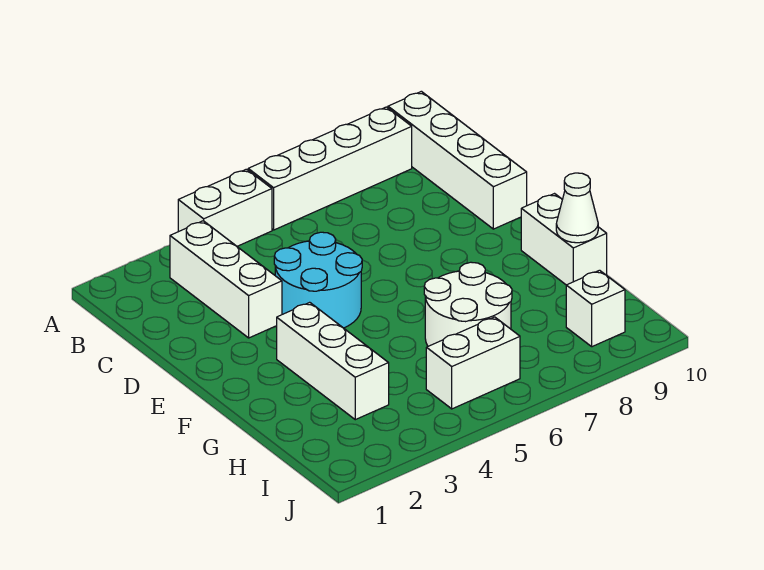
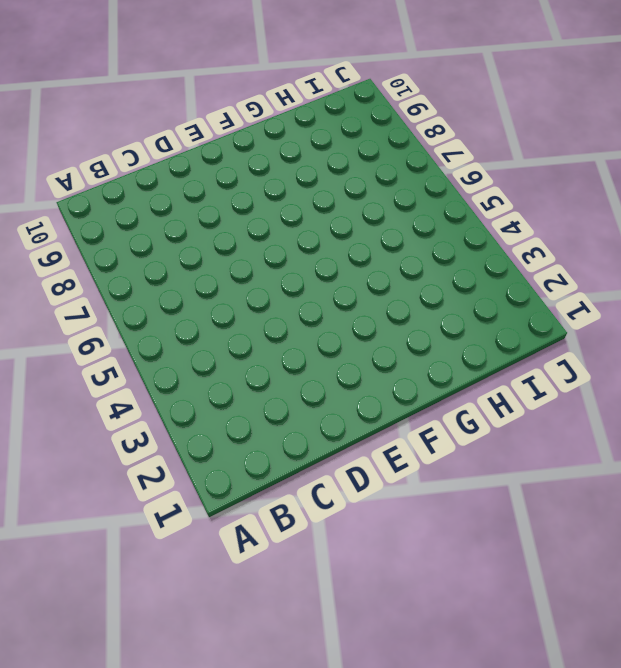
none -> white 1x2 brick [178,169,272,246]
none -> white 1x4 brick [248,107,412,230]

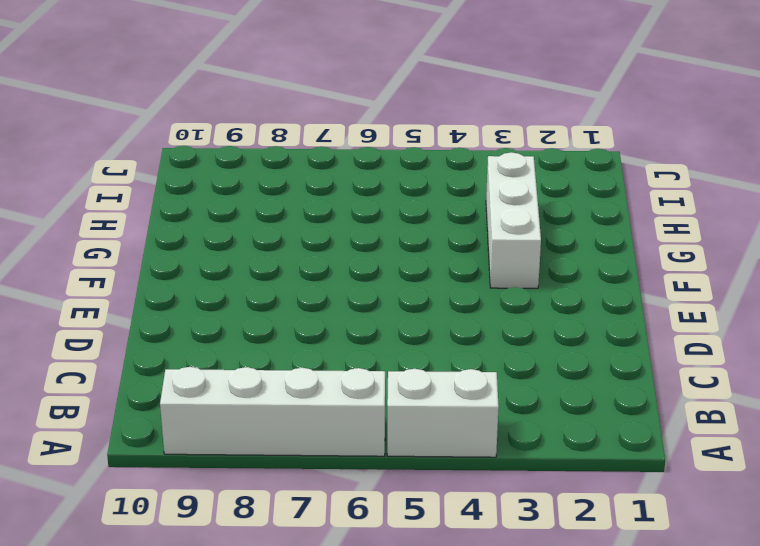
none -> white 1x4 brick [388,91,527,229]
none -> white 1x3 brick [170,221,282,338]

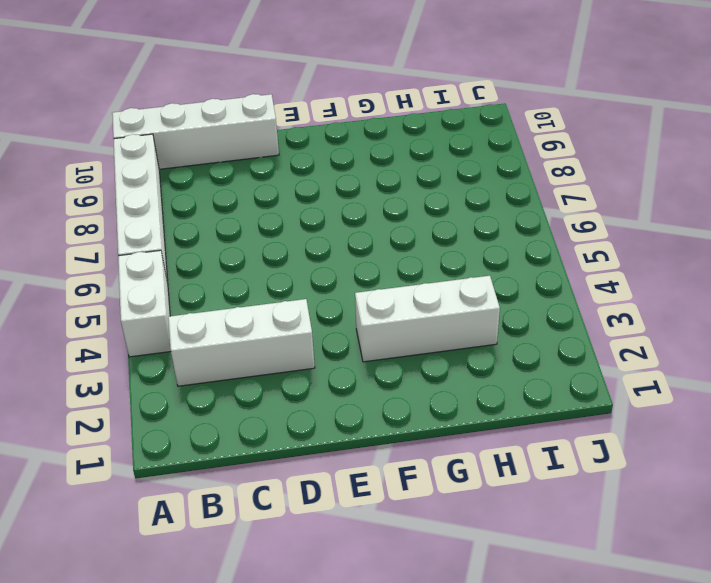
none -> cyan 2x2 round brick [274,232,362,328]
none -> white 1x2 brick [521,194,607,285]

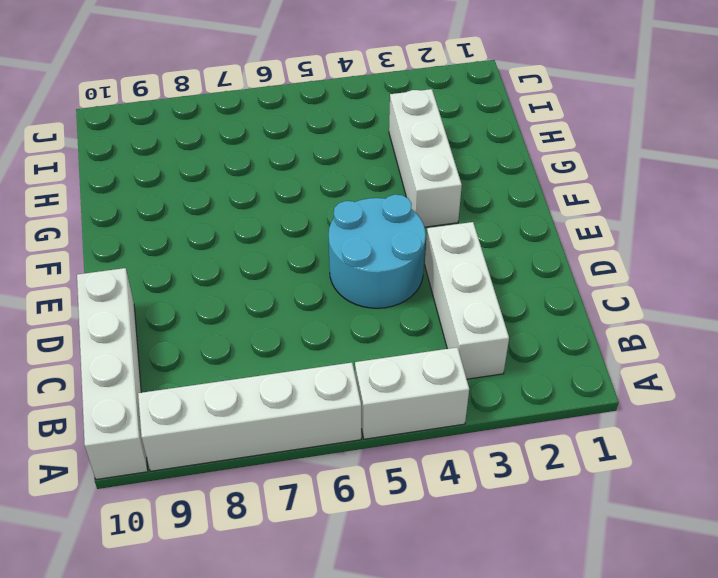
none -> white 1x2 brick [521,194,607,285]
none -> white 2x2 round brick [424,262,512,346]

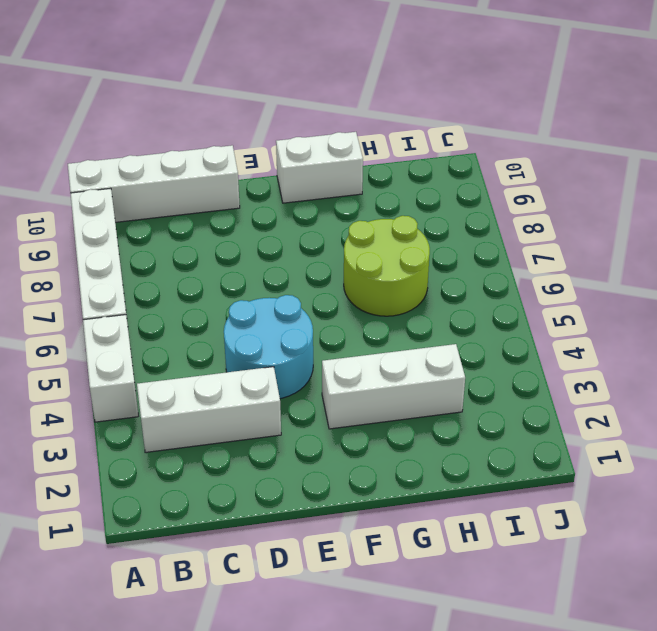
lime 2x2 round brick [344,216,430,316] -> white 2x2 round brick [424,262,512,346]
none -> white 1x2 brick [426,317,520,409]
none -> white 1x1 brick [566,270,625,347]

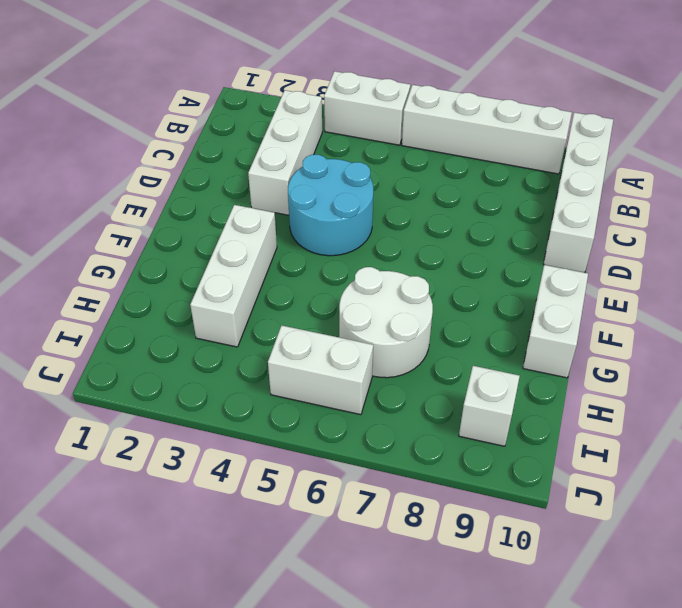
none -> white 1x1 cone [556,173,598,243]

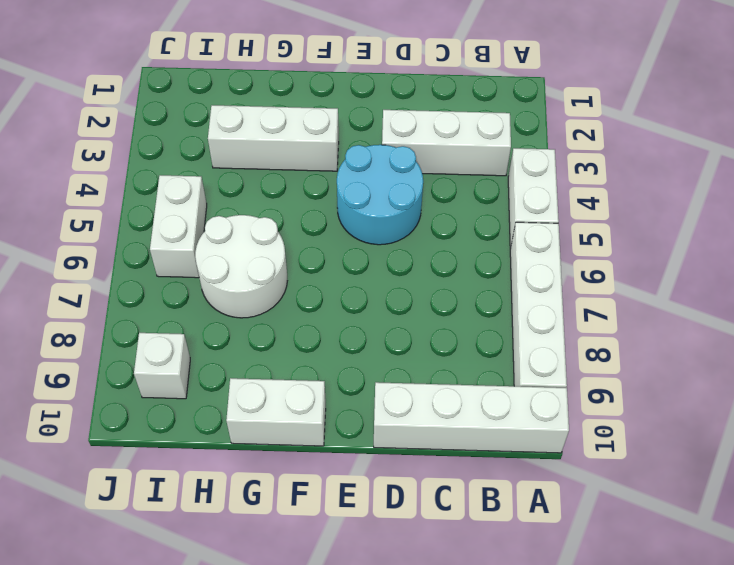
none -> white 1x1 cone [556,173,598,243]

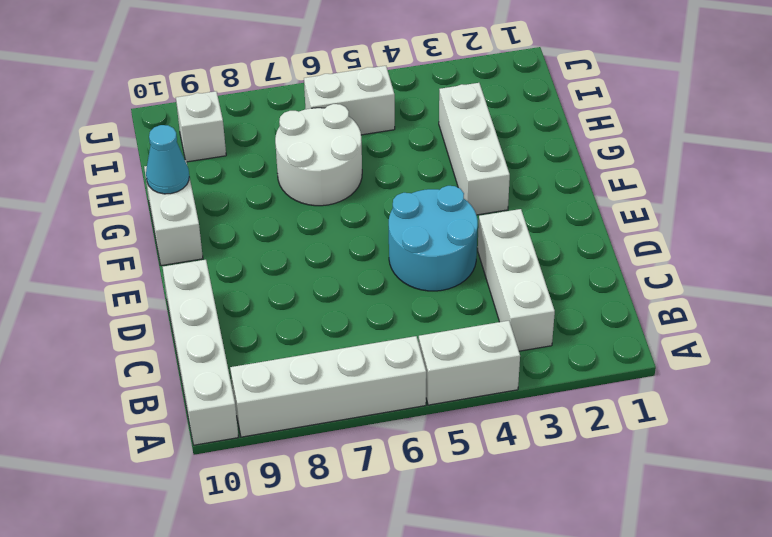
cyan 1x1 cone [146,125,189,194] -> white 1x1 cone [556,173,598,243]

